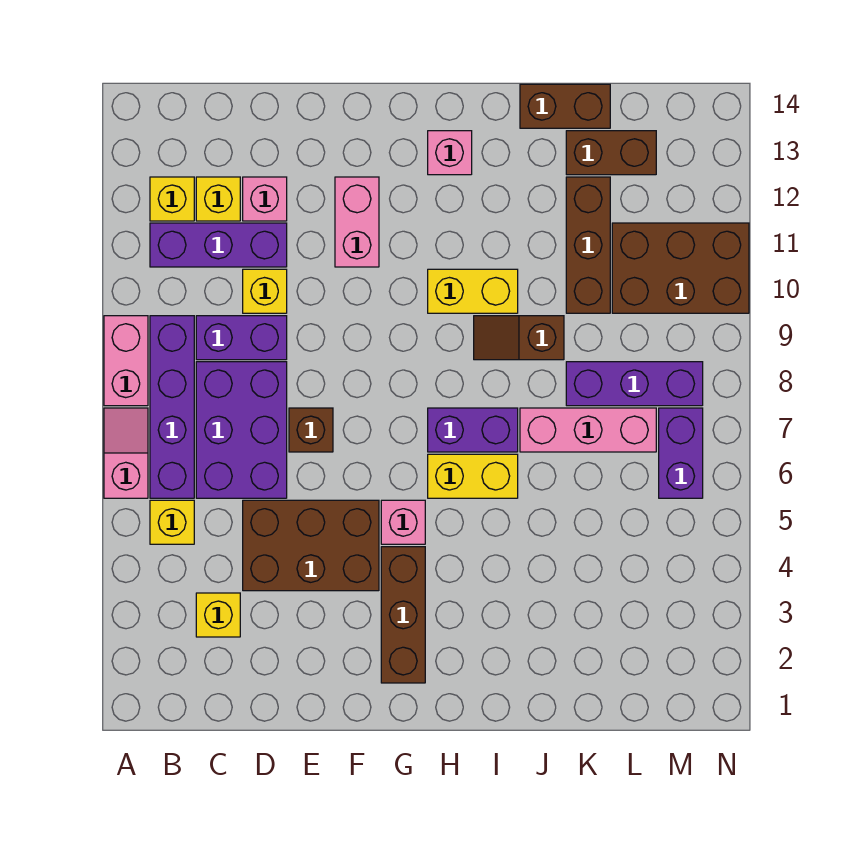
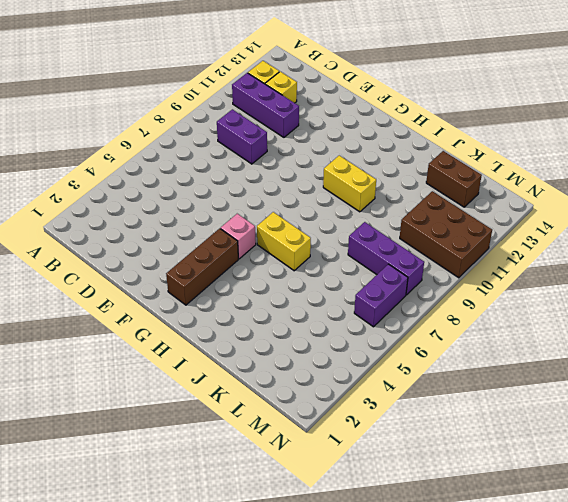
none -> pink 1x2 slope [104,408,148,498]
none -> pink 1x2 brick [104,316,148,406]
none -> yellow 1x1 brick [150,500,194,544]

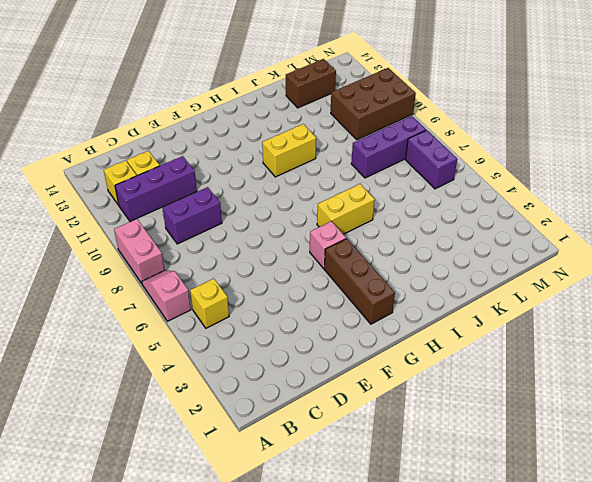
none -> purple 1x4 brick [150,316,194,498]
none -> yellow 1x1 brick [196,593,240,637]
none -> purple 2x3 brick [196,362,287,498]

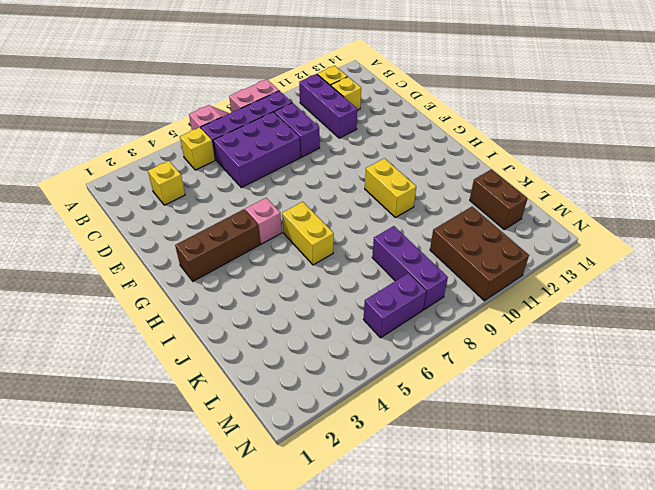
none -> brown 2x3 brick [243,500,379,591]
none -> yellow 1x1 brick [243,269,287,313]
none -> pink 1x1 brick [243,177,287,221]

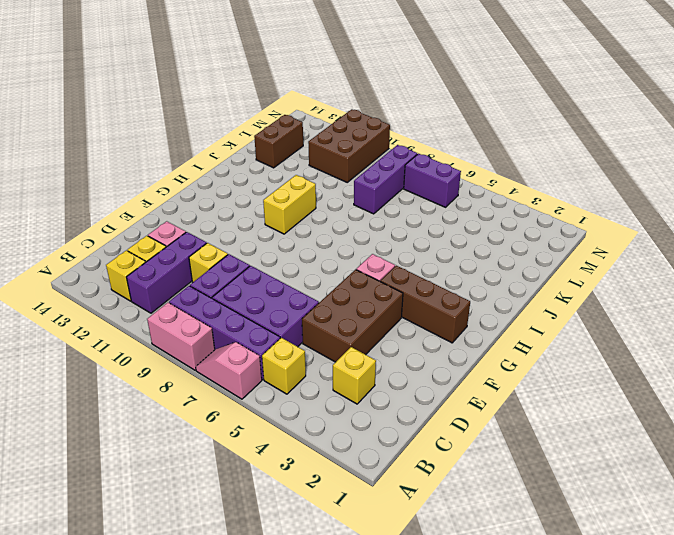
none -> brown 1x1 brick [289,408,333,452]
none -> pink 1x2 brick [335,177,379,267]
none -> yellow 1x2 brick [428,454,518,498]

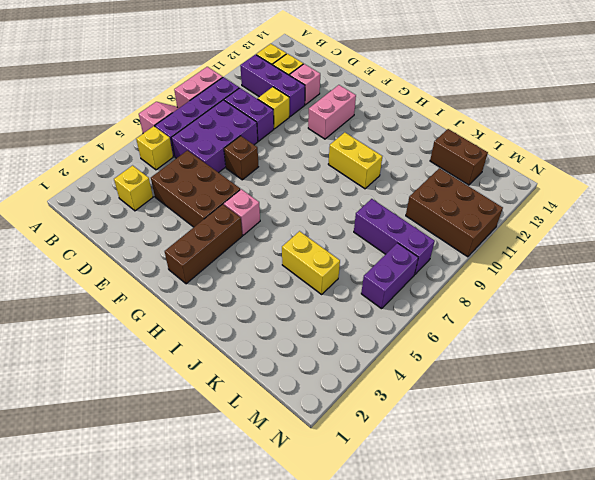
yellow 1x2 brick [282,231,340,294] -> yellow 1x2 brick moved to [428,454,518,498]
none -> purple 1x2 brick [428,408,518,452]
none -> pink 1x1 brick [428,131,472,175]
none -> brown 1x2 slope [474,316,564,360]

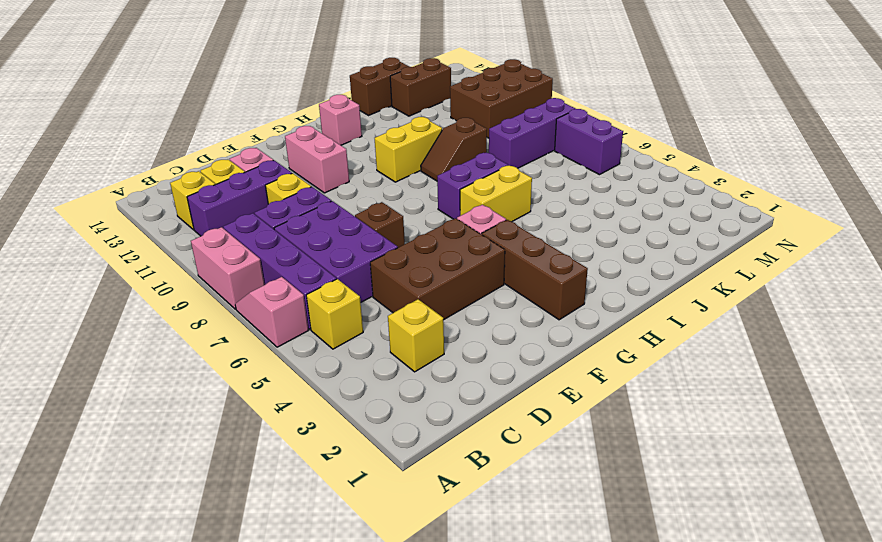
none -> pink 1x3 brick [520,408,656,452]
none -> brown 1x3 brick [566,177,610,313]

